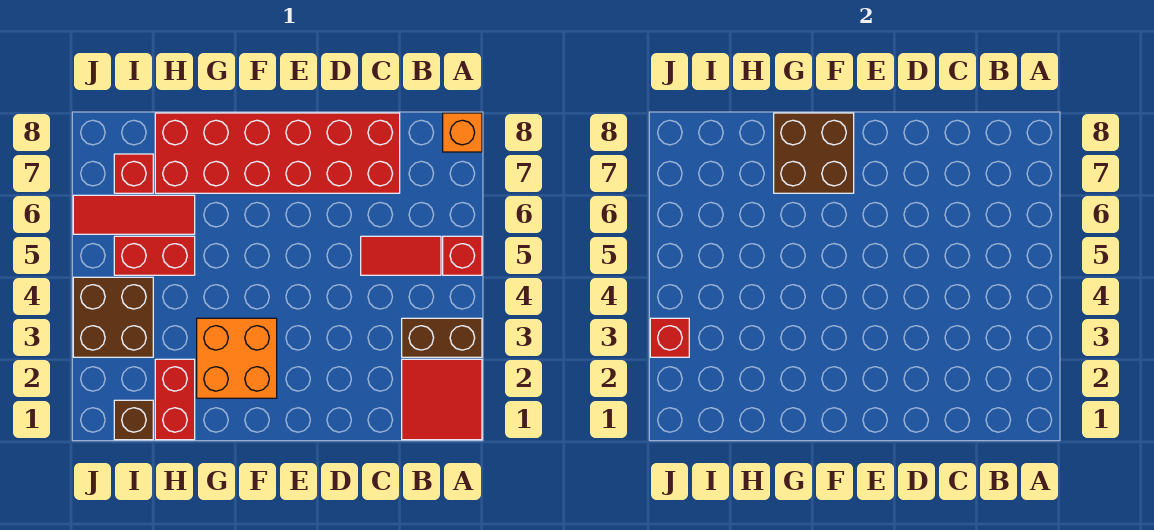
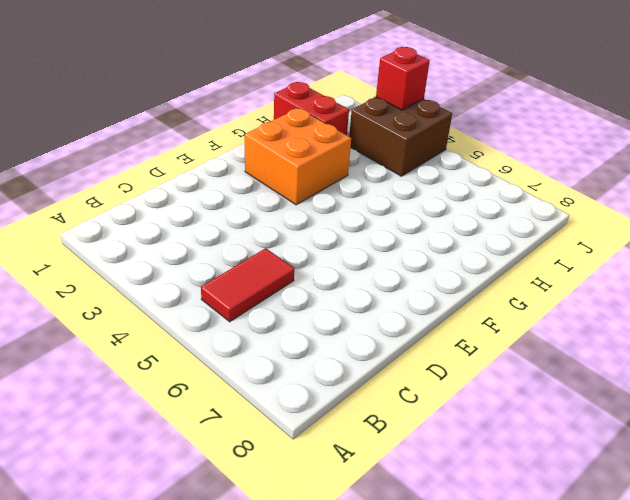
none -> red 2x2 tile [402,359,482,440]
none -> brown 1x2 brick [402,318,482,357]
none -> red 1x1 brick [443,236,482,275]

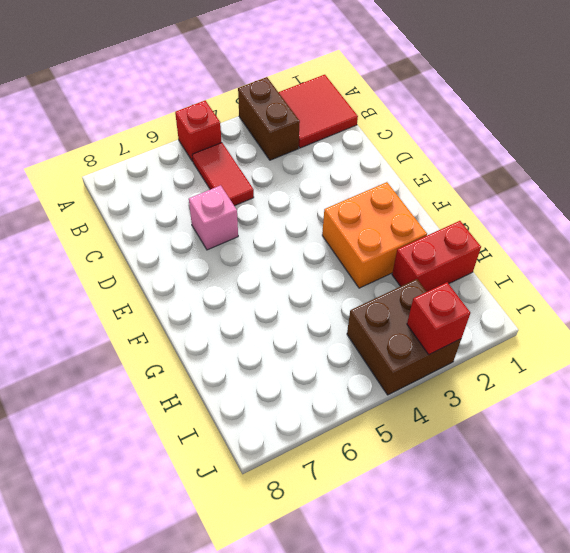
pink 1x1 brick [189,185,238,250] -> none
none -> orange 1x1 brick [443,113,482,152]
none -> red 2x6 brick [155,113,400,193]
none -> red 1x2 brick [114,236,195,275]

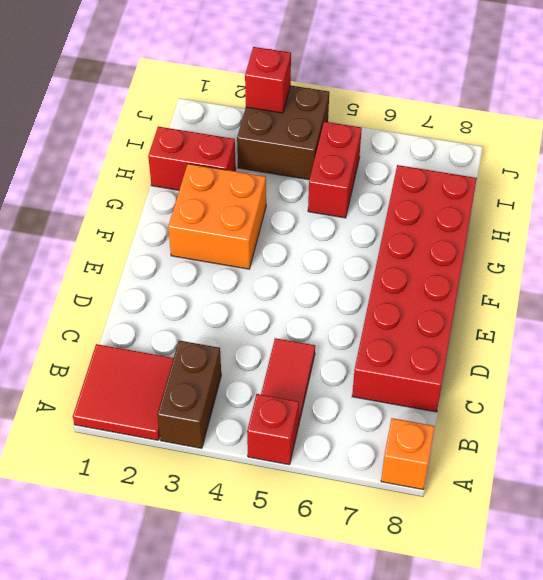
none -> red 1x3 tile [73,195,195,234]
none -> brown 1x1 brick [114,400,153,440]
none -> red 1x1 brick [114,154,153,193]

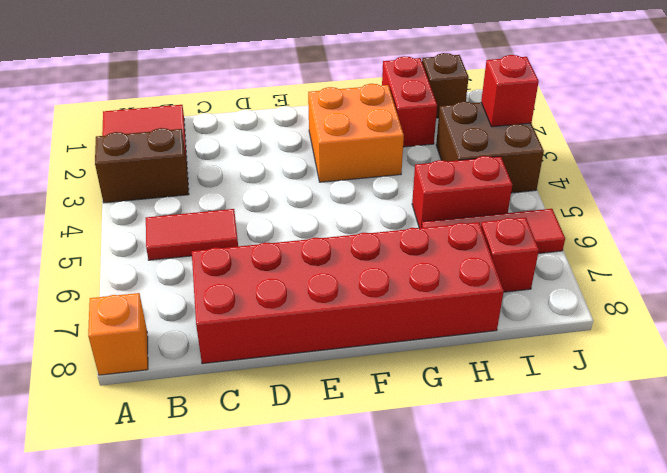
none -> red 1x1 brick [443,236,482,275]
none -> brown 2x2 brick [774,113,854,193]

